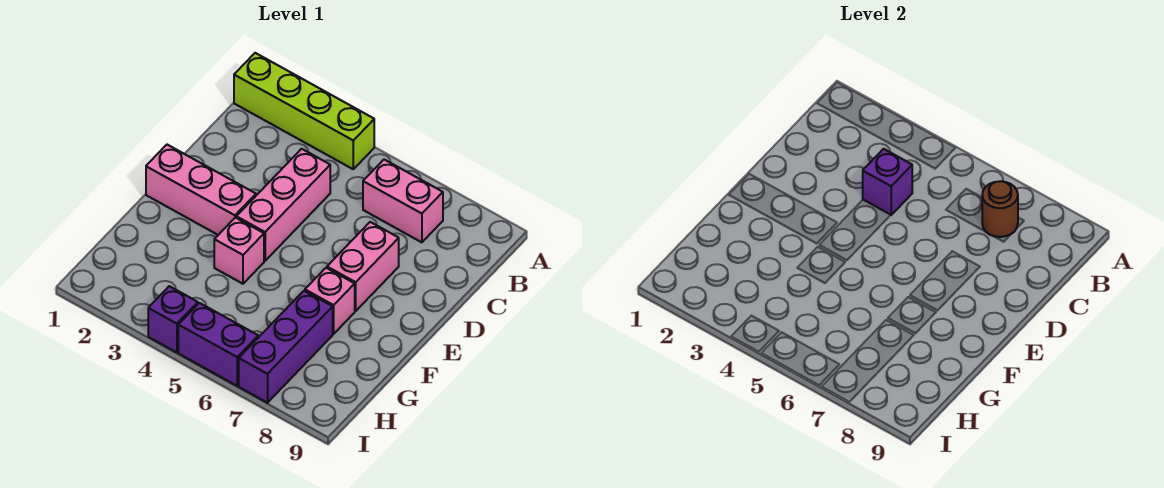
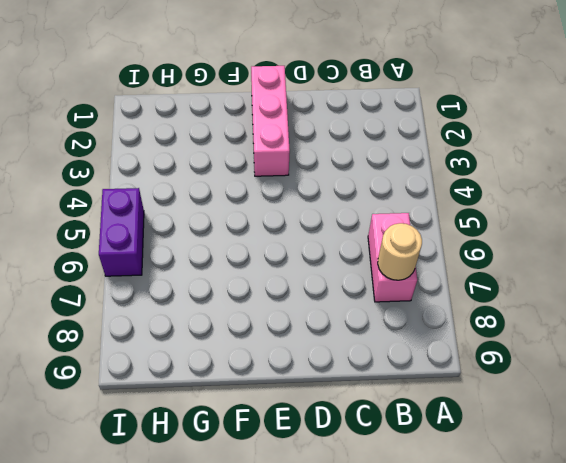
tan 1x1 round brick [378,223,422,280] -> brown 1x1 round brick [982,181,1018,237]
none -> lime 1x4 brick [234,53,374,169]
none -> pink 1x3 brick [236,149,330,261]
none -> pink 1x2 brick [327,222,399,311]

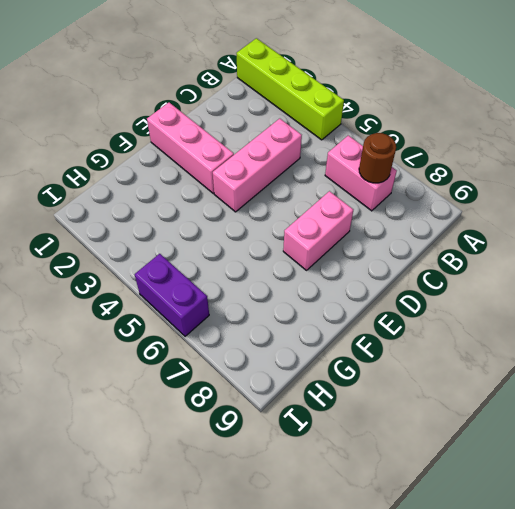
none -> pink 1x1 brick [214,218,264,284]
none -> pink 1x1 brick [305,268,355,334]
none -> purple 1x3 brick [239,291,333,403]

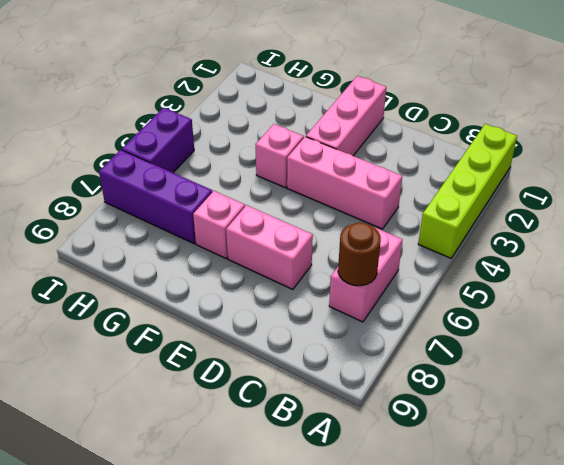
none -> purple 1x1 brick [148,286,198,352]
none -> purple 1x1 brick [863,149,912,215]

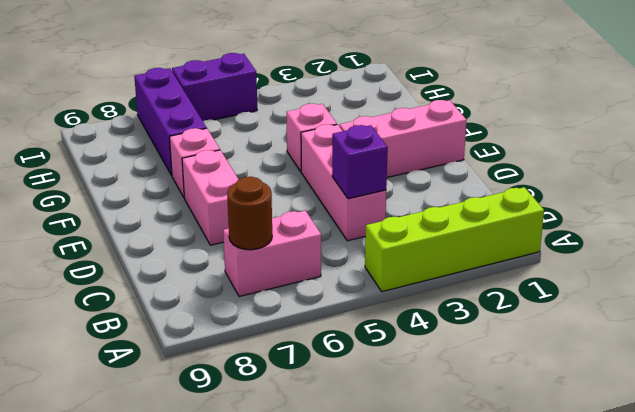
none -> purple 1x1 brick [148,286,198,352]

